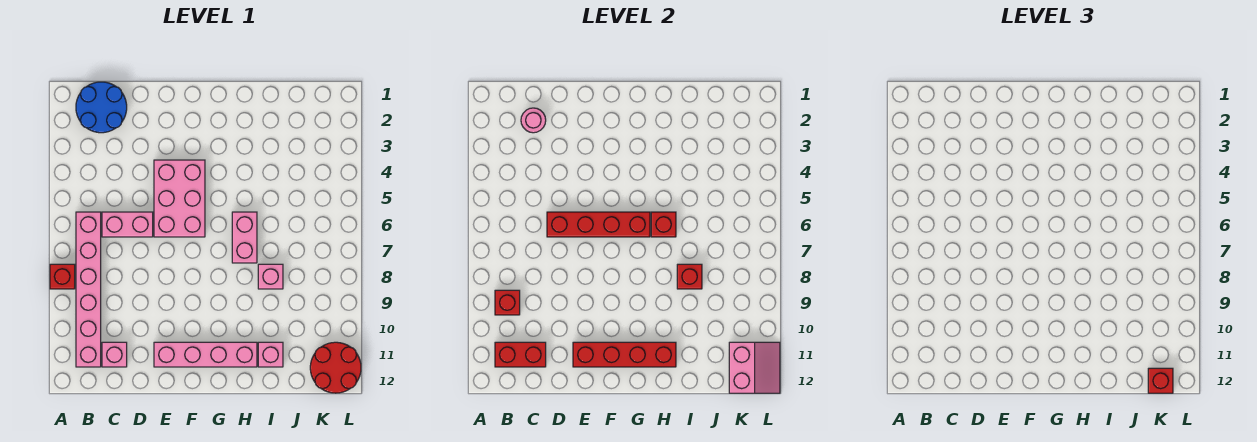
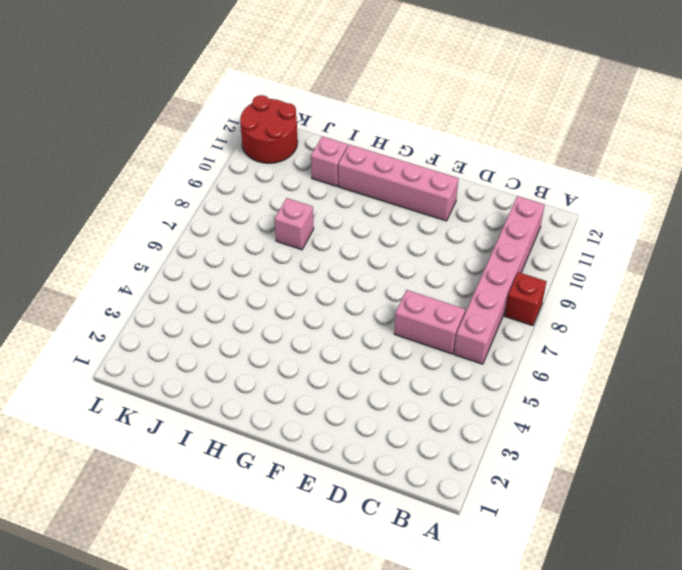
none -> blue 2x2 round brick [76,82,127,133]
none -> pink 1x1 brick [102,342,127,367]
none -> pink 2x3 brick [154,160,205,237]

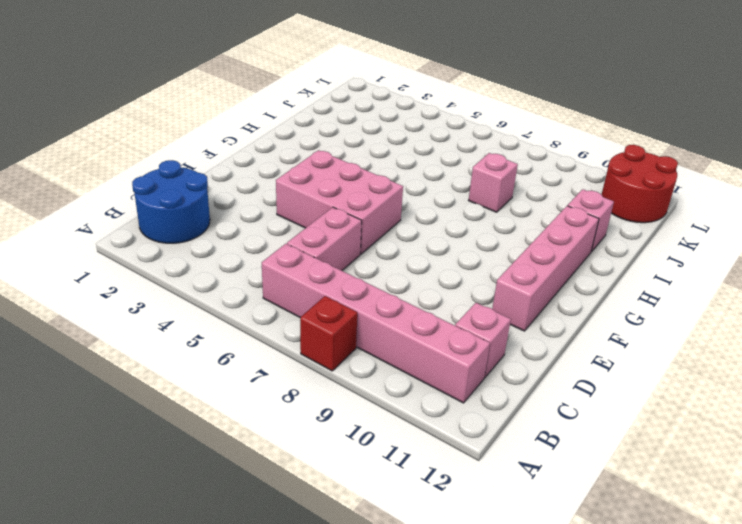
none -> pink 1x2 brick [232,212,257,263]
none -> red 1x1 brick [495,290,520,315]
none -> red 1x2 brick [495,342,546,367]

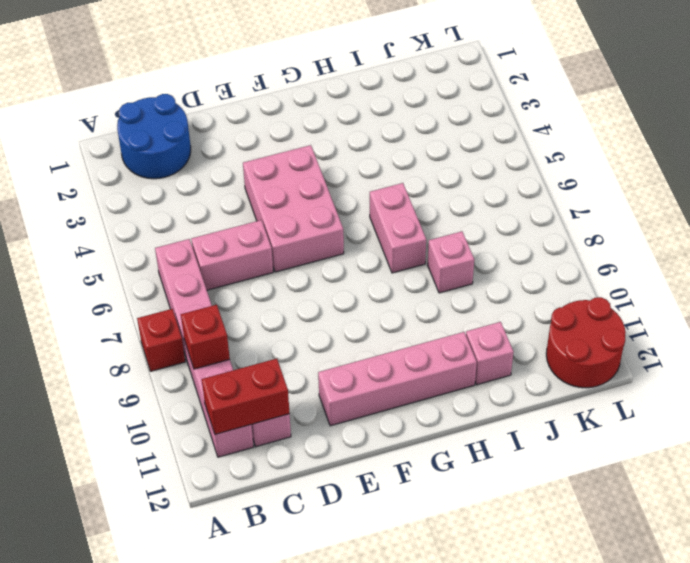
none -> pink 1x1 round brick [521,108,546,133]
none -> red 1x4 brick [547,212,650,237]
none -> red 1x4 brick [573,342,676,367]

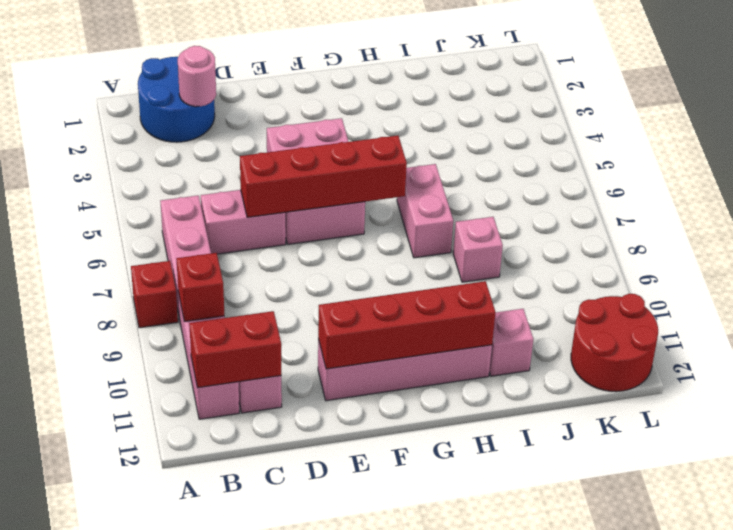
none -> red 1x1 brick [651,212,676,237]
none -> red 1x1 brick [677,264,702,289]
none -> pink 2x2 slope [729,342,780,393]

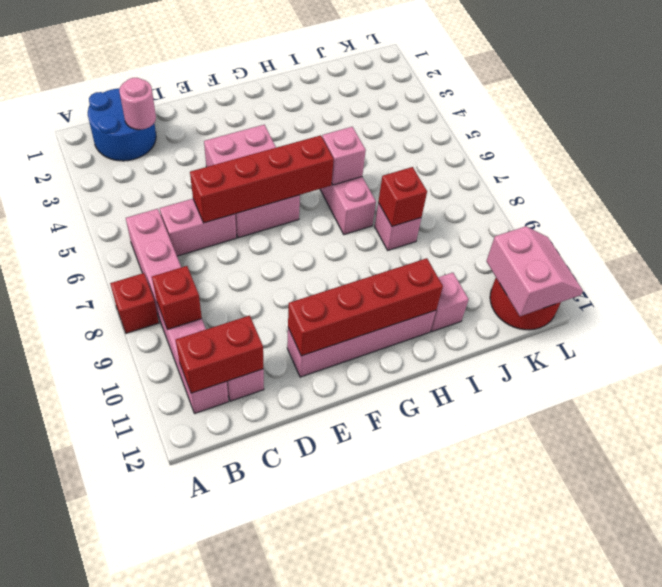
pink 1x1 brick [322,127,366,185] -> red 1x1 brick [651,212,676,237]
none -> red 1x1 brick [1148,368,1173,393]

